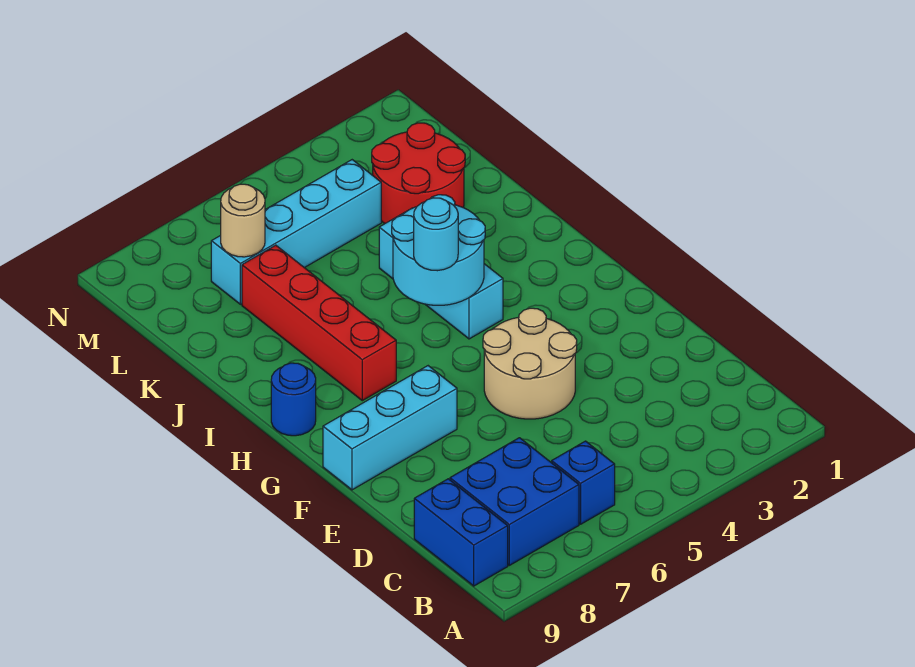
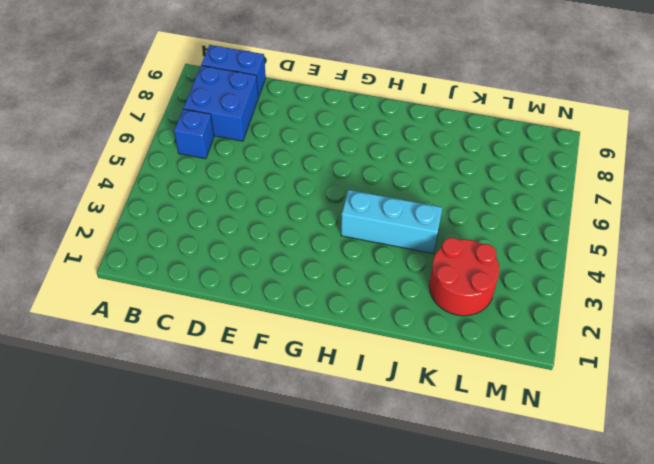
none -> tan 2x2 round brick [483,308,577,419]
none -> cyan 1x3 brick [323,366,457,490]
none -> red 1x4 brick [242,245,396,401]

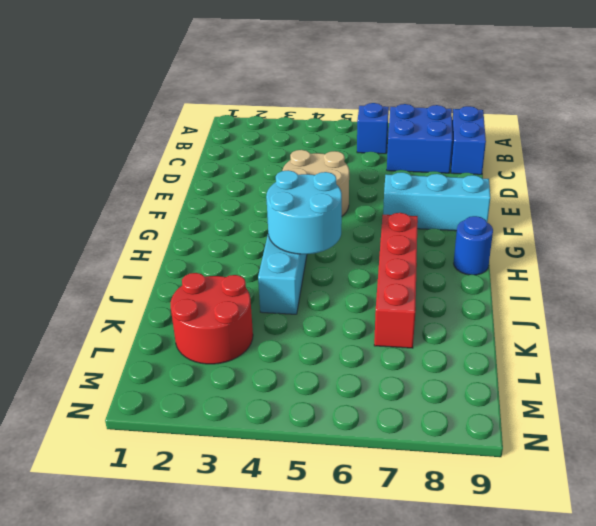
none -> cyan 1x4 brick [211,160,381,304]
none -> tan 1x1 round brick [221,184,265,257]
none -> cyan 1x1 round brick [414,198,458,271]

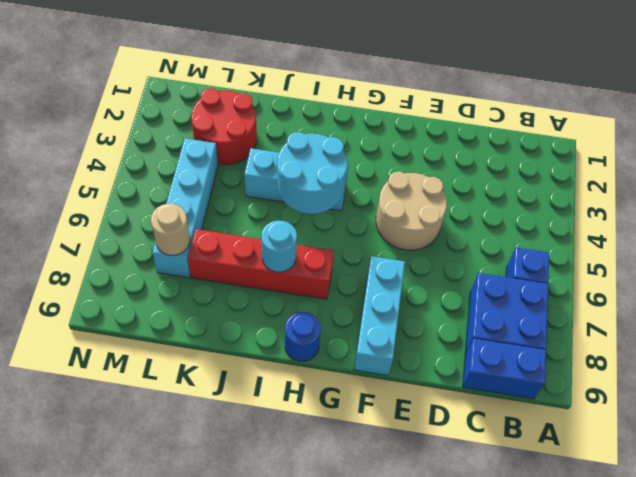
cyan 1x1 round brick [261,221,297,272] -> cyan 1x1 round brick moved to [414,198,458,271]

